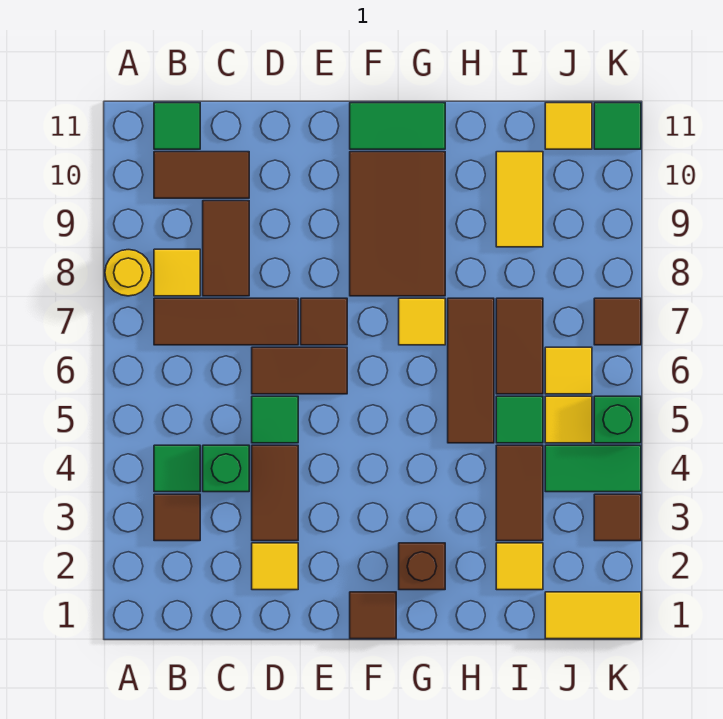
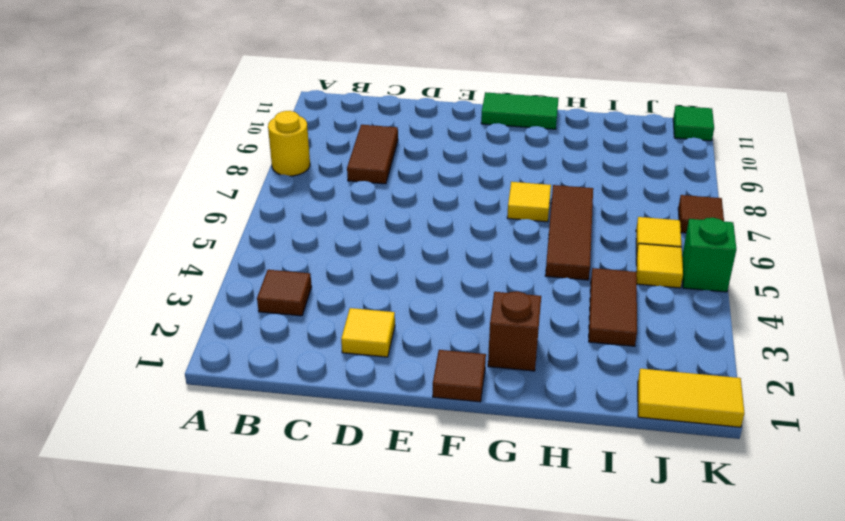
none -> green 1x1 tile [154,445,200,492]
none -> brown 1x3 tile [154,298,298,345]
none -> yellow 1x1 tile [154,249,200,296]
none -> brown 1x2 tile [154,152,249,198]

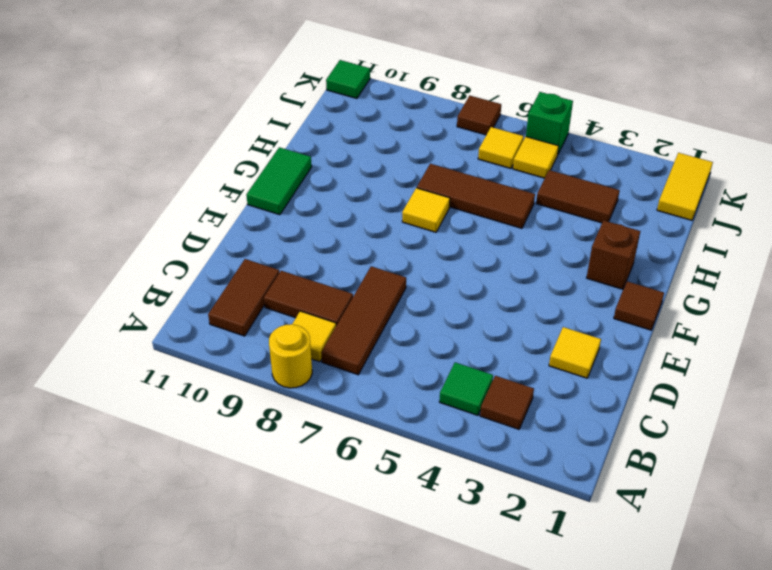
none -> green 1x1 tile [154,103,200,149]
none -> green 1x1 brick [203,445,249,492]
none -> brown 1x2 tile [252,445,298,541]
none -> green 1x1 tile [252,396,298,443]

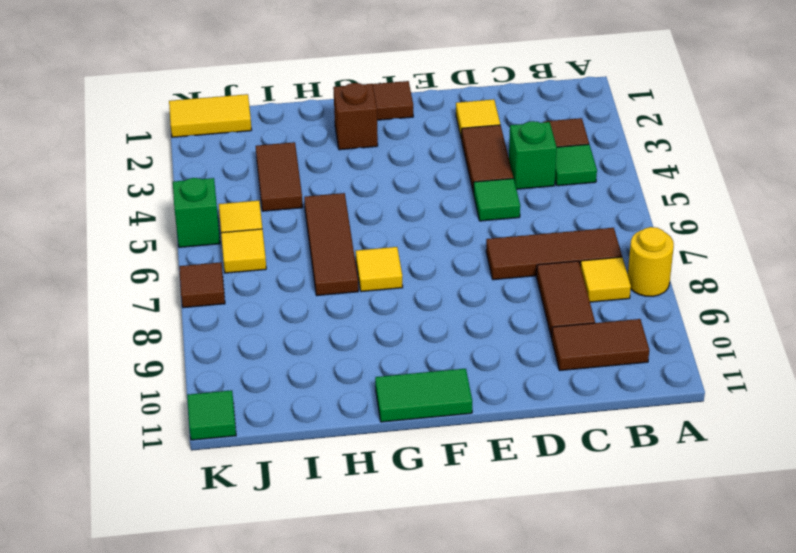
none -> green 1x1 tile [154,103,200,149]
none -> brown 1x2 tile [252,347,347,394]
none -> brown 1x1 tile [301,298,347,345]
none -> brown 2x3 tile [350,152,445,296]

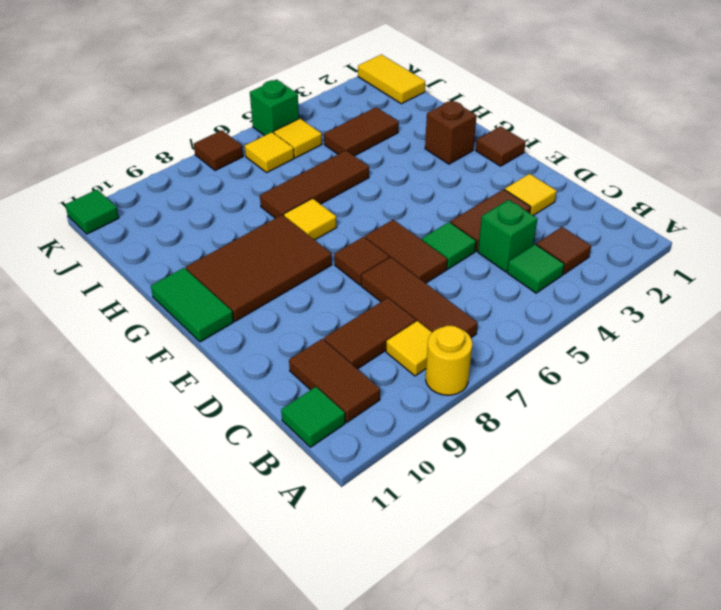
none -> yellow 1x1 tile [496,543,543,590]
none -> green 1x1 tile [496,396,543,443]
none -> brown 1x2 tile [496,298,543,394]
none -> yellow 1x2 tile [496,152,543,247]

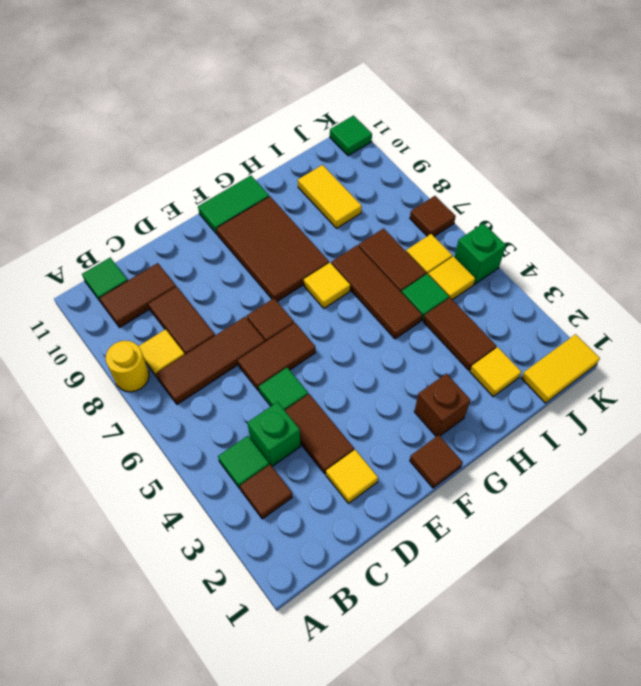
none -> green 1x2 tile [545,445,641,492]
none -> yellow 1x1 tile [545,103,592,149]
none -> brown 1x1 tile [594,494,641,541]

